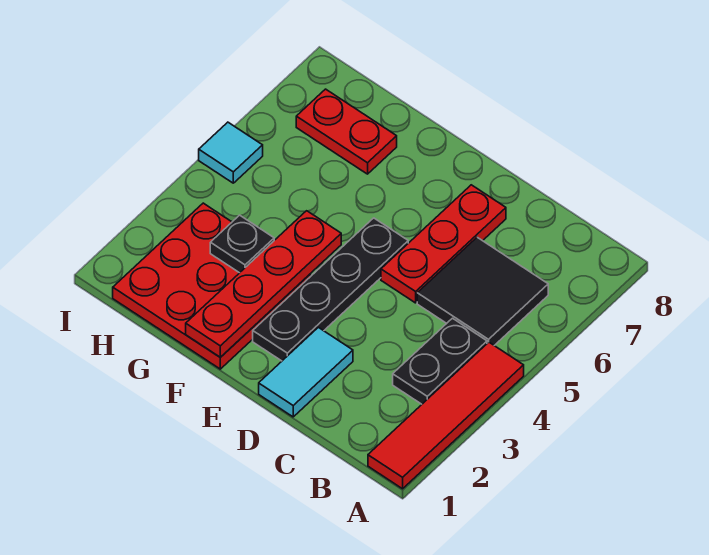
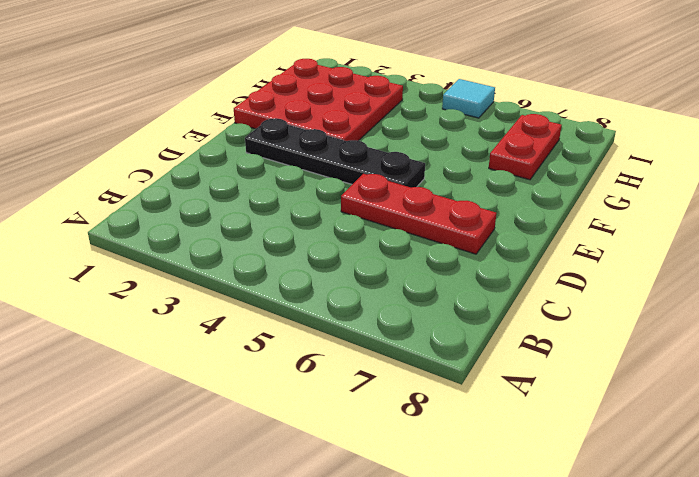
none -> red 1x4 tile [368,342,524,489]
none -> black 1x2 plate [393,318,487,404]

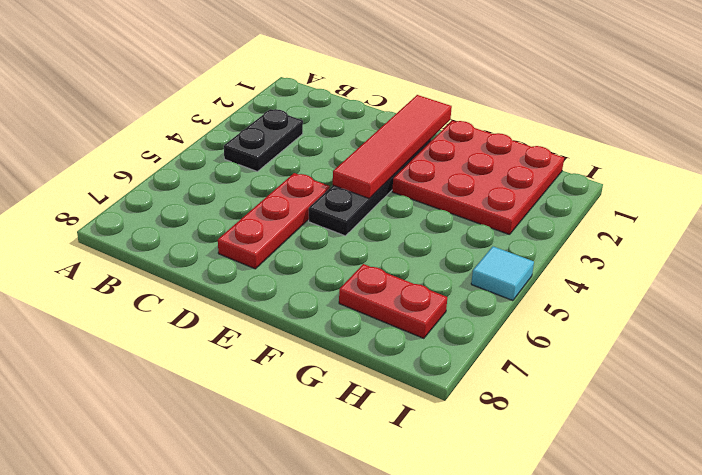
red 1x4 tile [333,95,452,198] -> red 1x4 tile moved to [368,342,524,489]
none -> black 2x2 tile [417,237,548,346]
none -> cyan 1x2 tile [259,327,353,417]

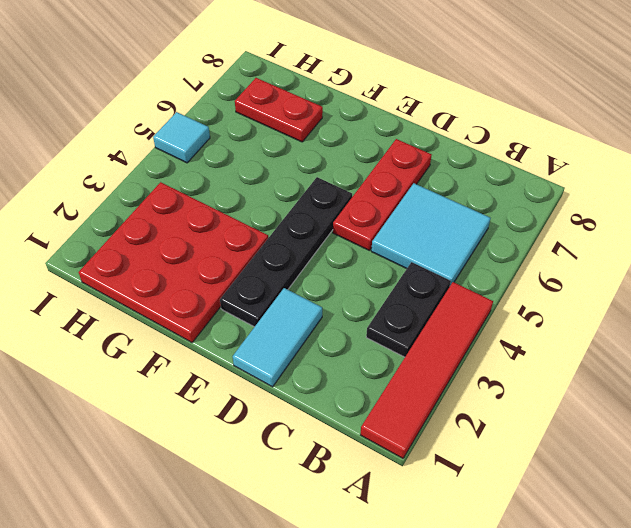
cyan 2x2 tile [371,183,491,285] -> black 2x2 tile [417,237,548,346]
none -> red 1x4 plate [186,211,341,357]
none -> black 1x1 plate [210,215,274,273]

